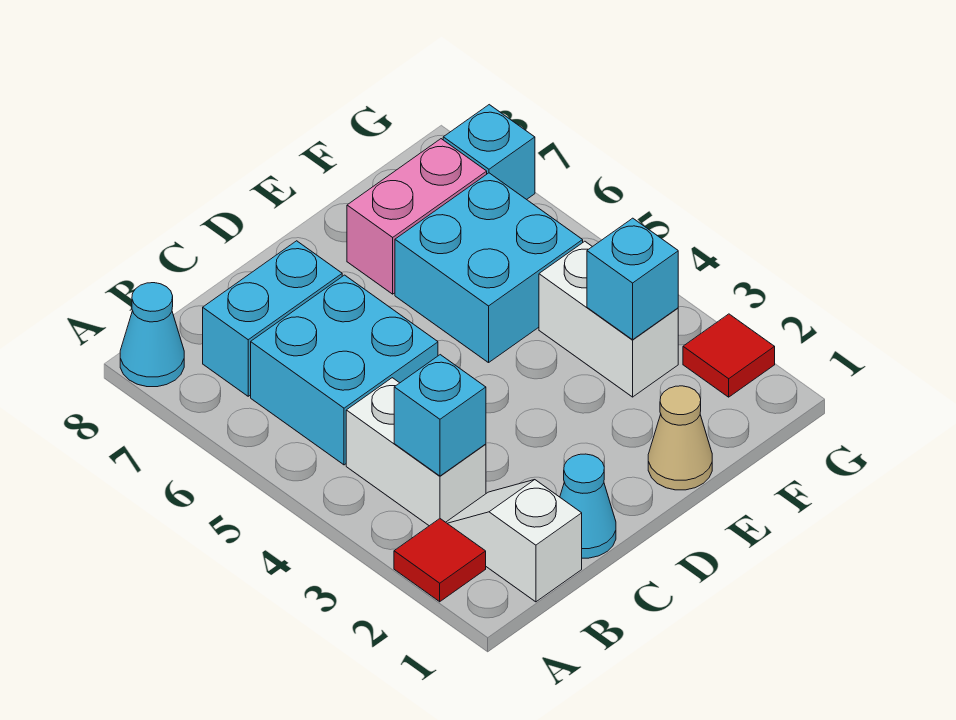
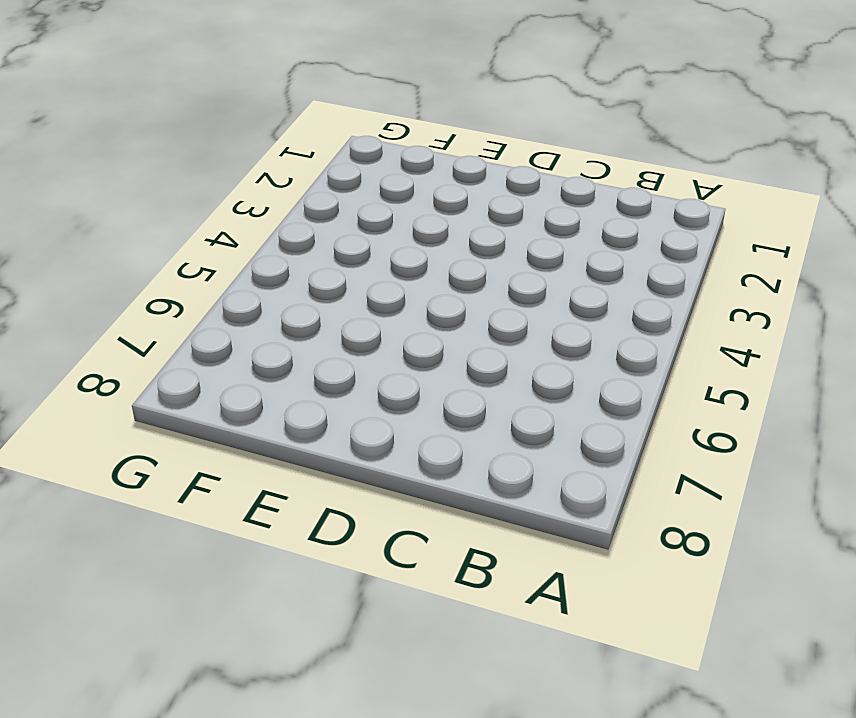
none -> red 1x1 tile [394,519,486,602]
none -> cyan 1x1 cone [120,283,184,387]
none -> white 1x2 slope [446,480,582,602]

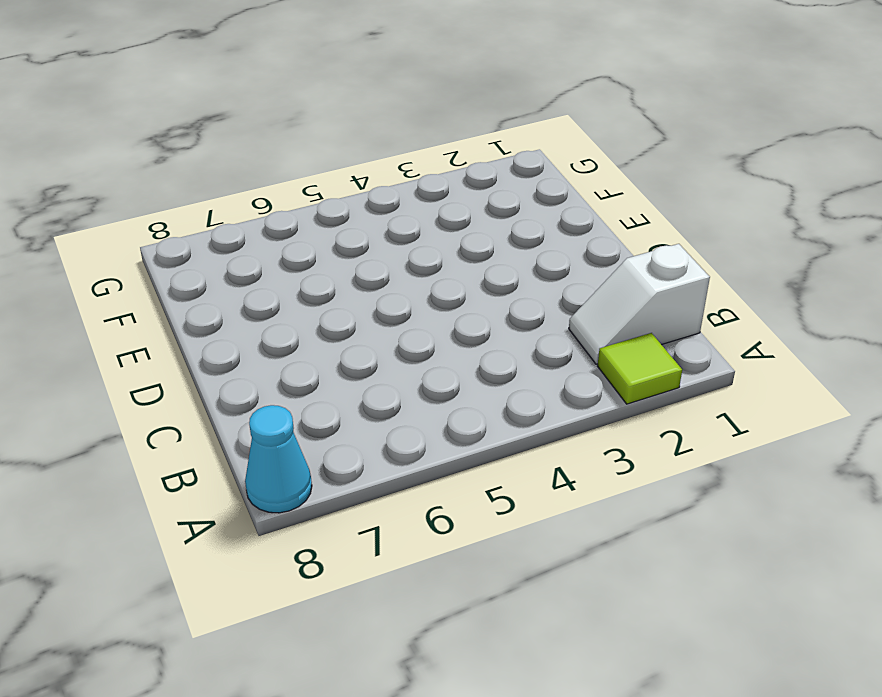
lime 1x1 tile [598,333,682,404] -> red 1x1 tile [394,519,486,602]
none -> white 1x2 brick [346,378,486,526]
none -> cyan 2x2 brick [251,275,438,465]
none -> cyan 1x2 brick [203,241,342,396]

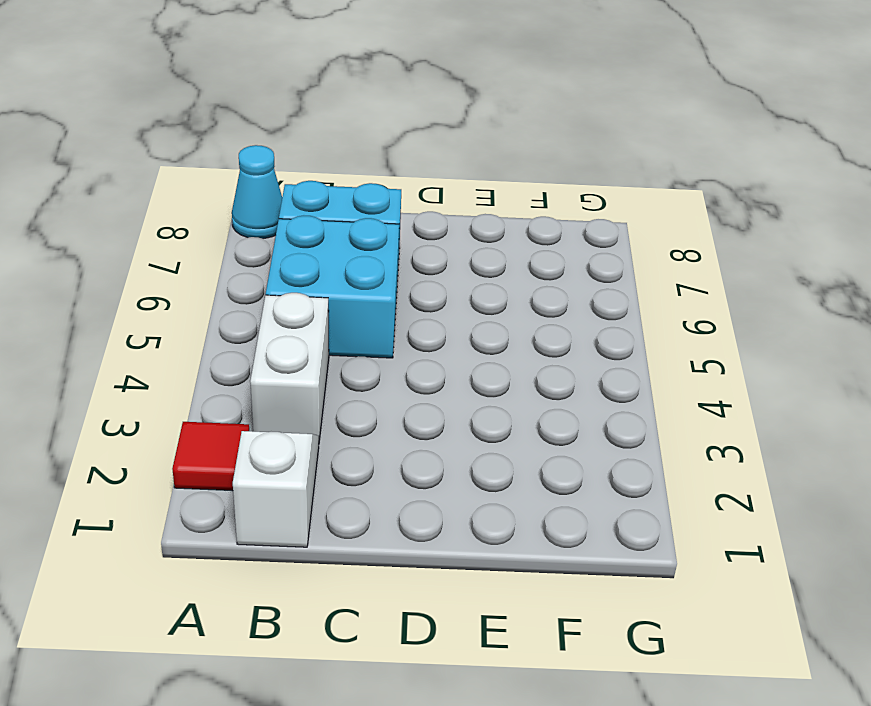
none -> cyan 1x1 cone [560,454,616,558]
none -> tan 1x1 cone [648,386,712,490]
none -> cyan 2x2 brick [395,173,583,363]

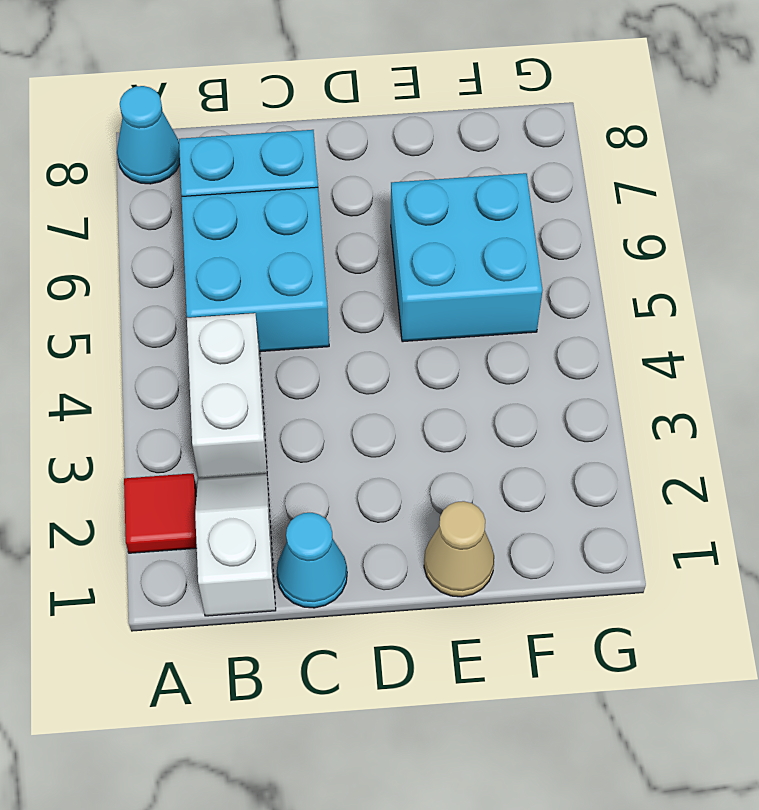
none -> pink 1x2 brick [347,139,487,294]
none -> white 1x2 brick [539,241,678,397]
none -> red 1x1 tile [683,314,775,397]

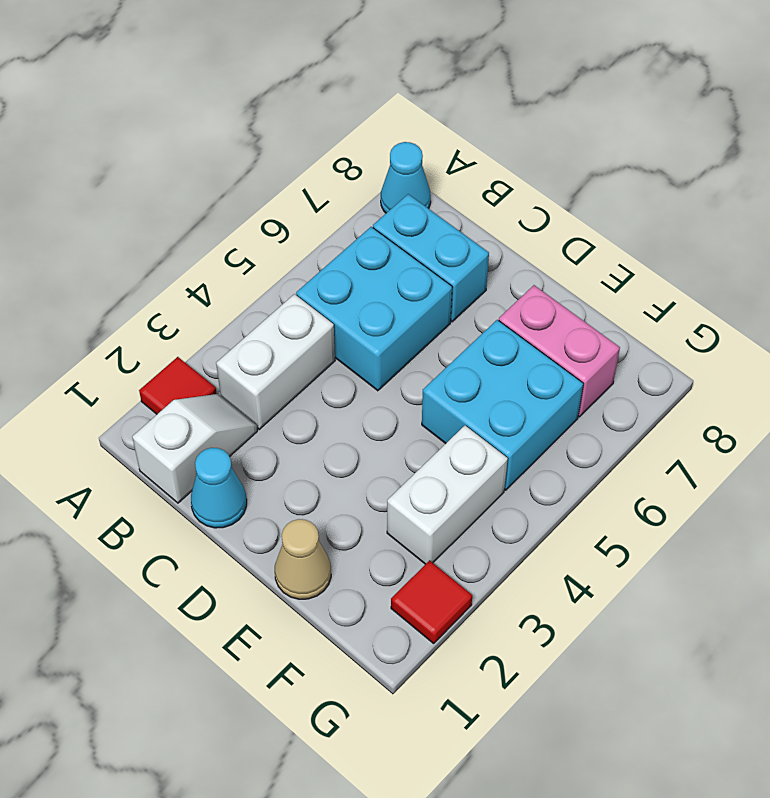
none -> cyan 1x1 brick [443,105,535,200]
none -> cyan 1x1 brick [394,355,486,476]
none -> cyan 1x1 brick [587,218,678,340]

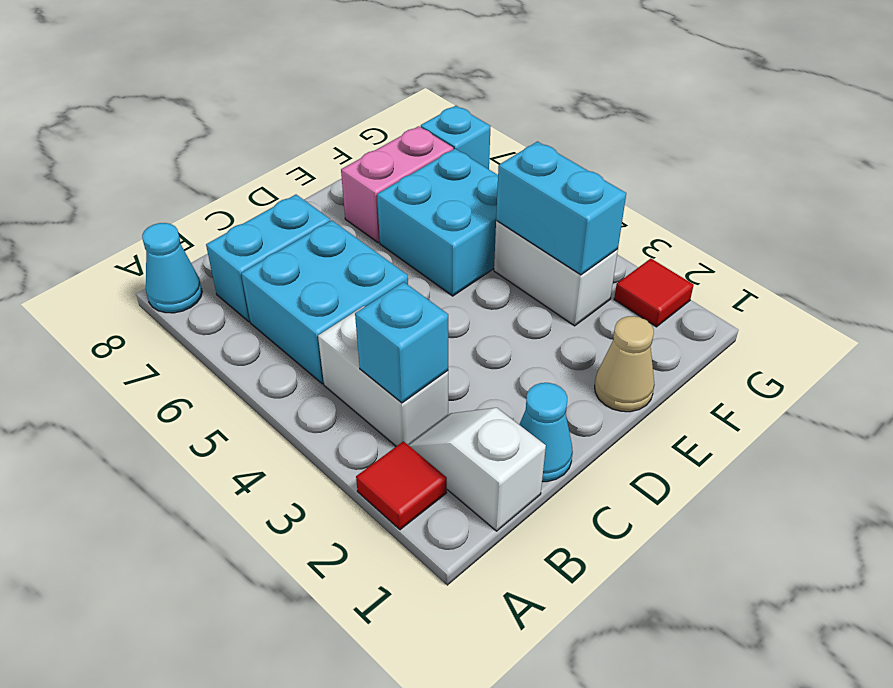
cyan 1x2 brick [496,142,626,275] -> cyan 1x1 brick [587,218,678,340]

